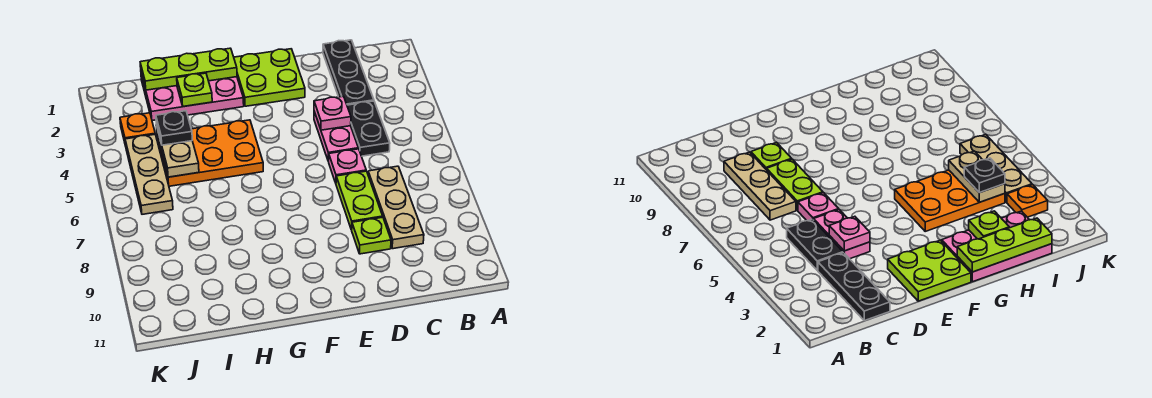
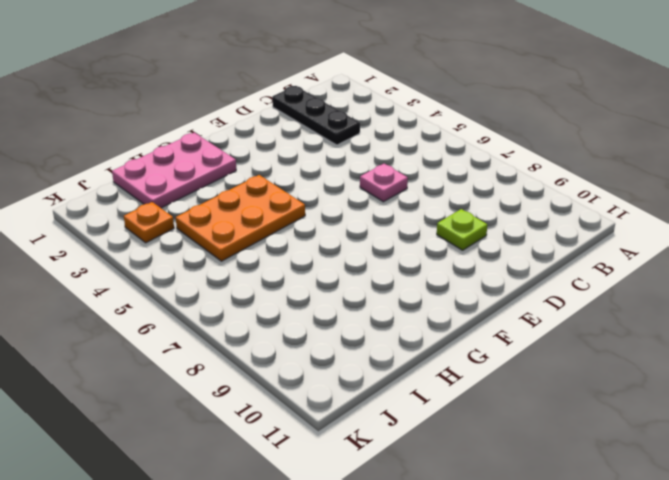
none -> black 1x2 plate [347,101,390,156]
none -> tan 1x3 plate [368,166,424,249]
none -> pink 1x2 plate [314,112,358,161]

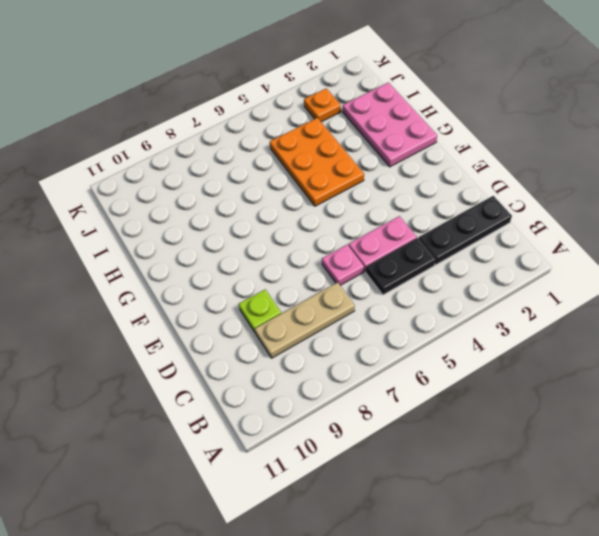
none -> lime 1x2 plate [336,171,383,230]
none -> lime 2x2 plate [234,49,305,106]
none -> tan 1x3 plate [125,134,173,214]

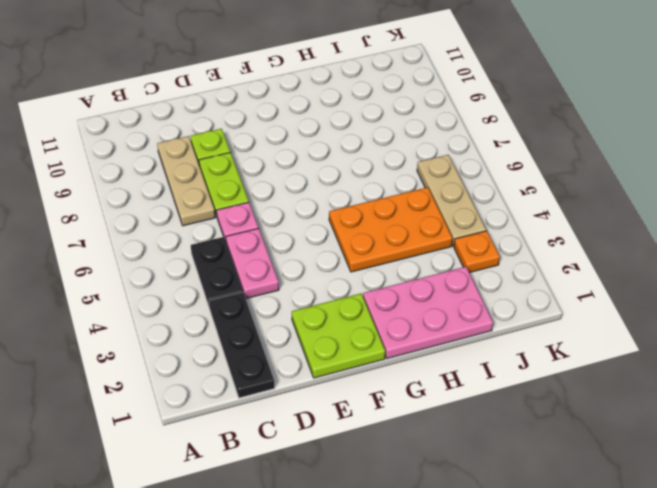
none -> pink 1x1 plate [314,96,351,130]
none -> lime 1x3 plate [140,48,237,90]
none -> lime 1x1 plate [177,73,212,106]

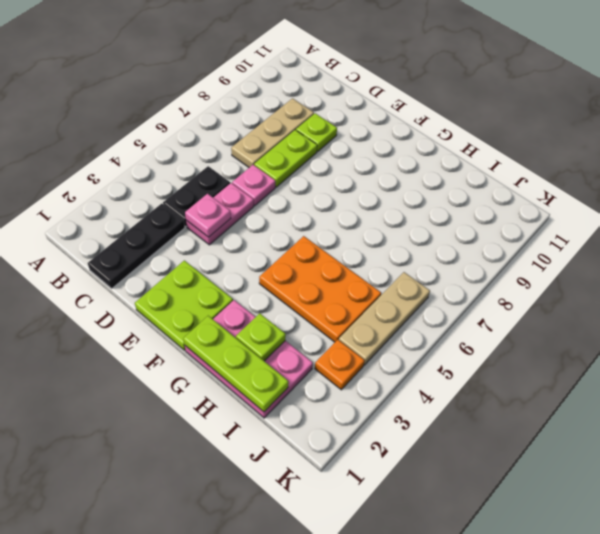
none -> tan 1x2 plate [157,129,199,177]
none -> black 1x1 plate [156,111,192,145]

